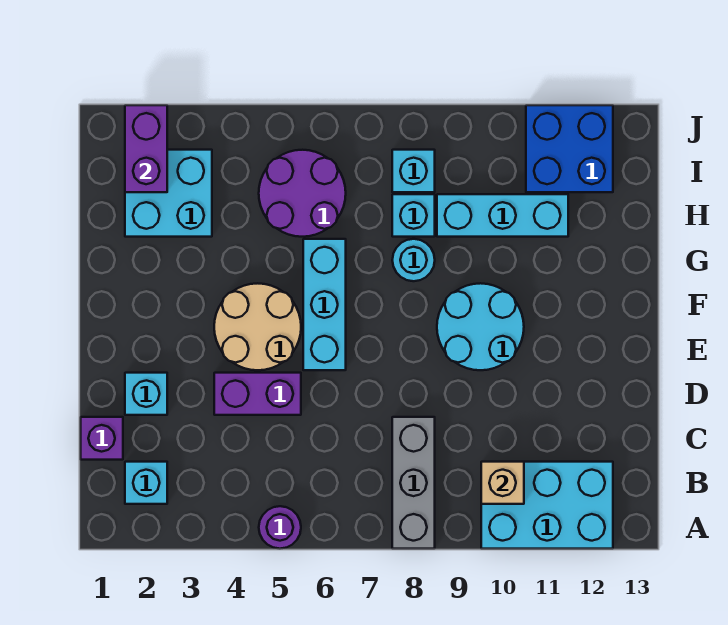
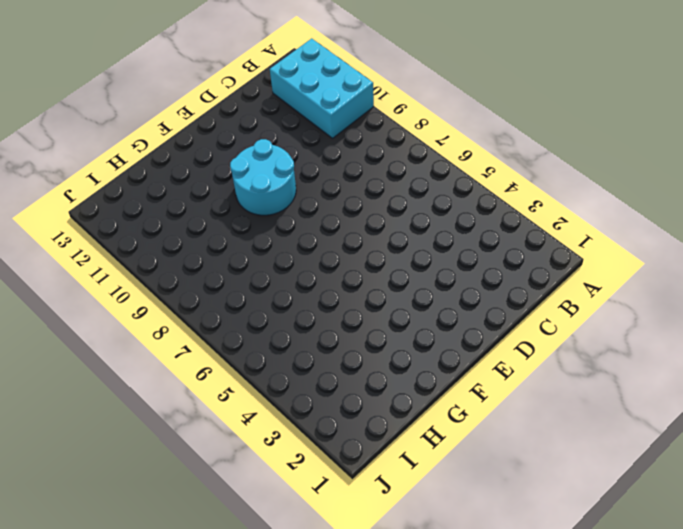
none -> purple 1x1 round brick [259,506,301,549]
none -> grey 1x3 brick [392,417,435,549]
none -> cyan 1x1 brick [125,462,167,504]

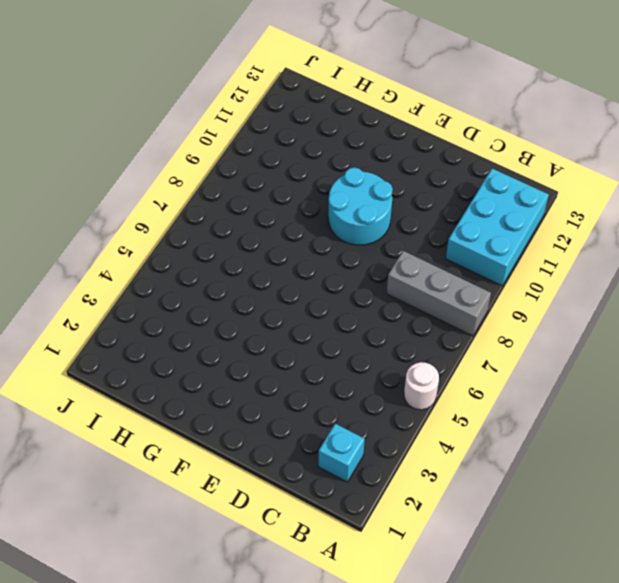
white 1x1 round brick [404,362,439,410] -> purple 1x1 round brick [259,506,301,549]
none -> purple 1x1 brick [81,417,123,460]
none -> cyan 1x1 brick [125,373,167,415]
none -> purple 1x2 brick [214,373,301,415]

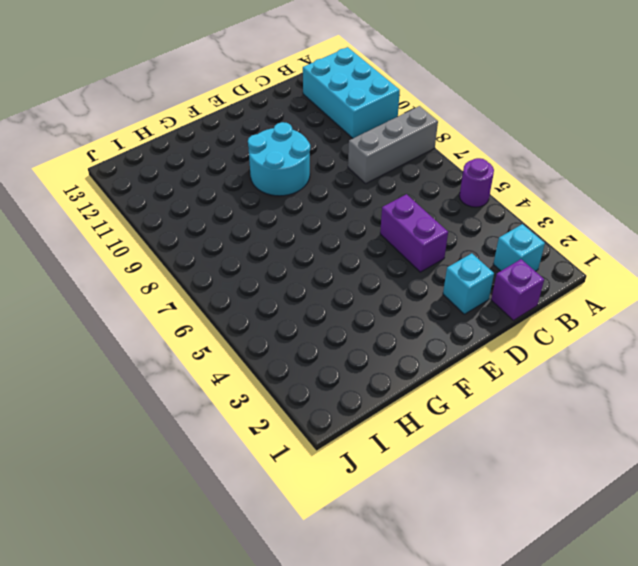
none -> tan 2x2 round brick [214,283,301,370]
none -> cyan 1x3 brick [303,239,346,370]
none -> cyan 1x1 round brick [392,239,435,281]

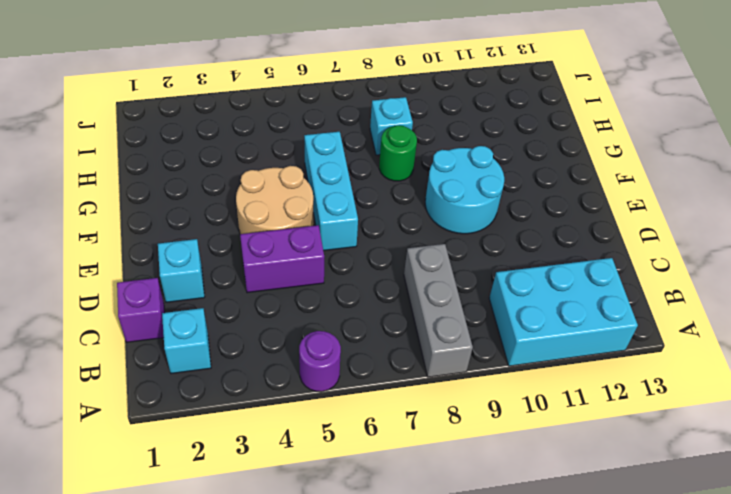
green 1x1 round brick [379,125,417,181] -> cyan 1x1 round brick [392,239,435,281]
none -> cyan 2x2 brick [125,150,212,237]
none -> purple 2x2 round brick [259,150,346,237]
none -> cyan 1x3 brick [437,194,568,237]

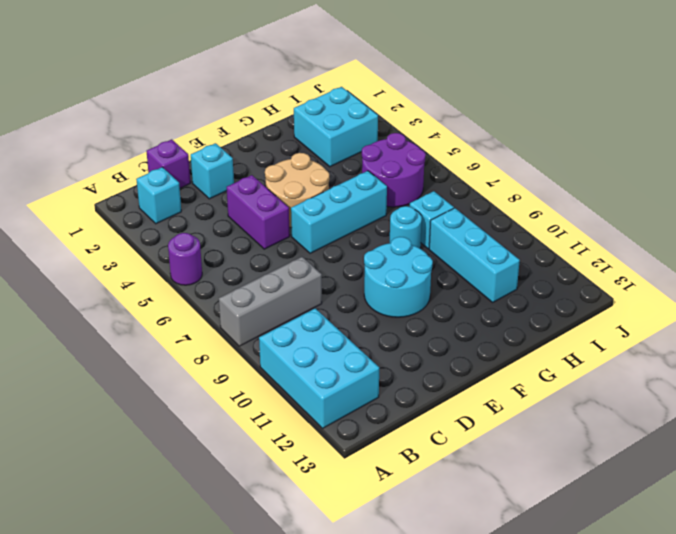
none -> cyan 1x1 brick [392,150,435,192]
none -> blue 2x2 brick [526,105,613,192]
none -> tan 1x1 brick [481,462,524,504]

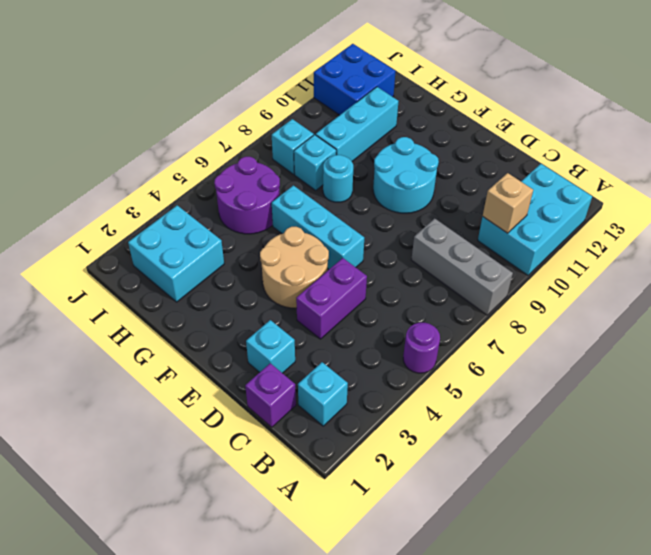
none -> purple 1x2 brick [125,105,167,192]

